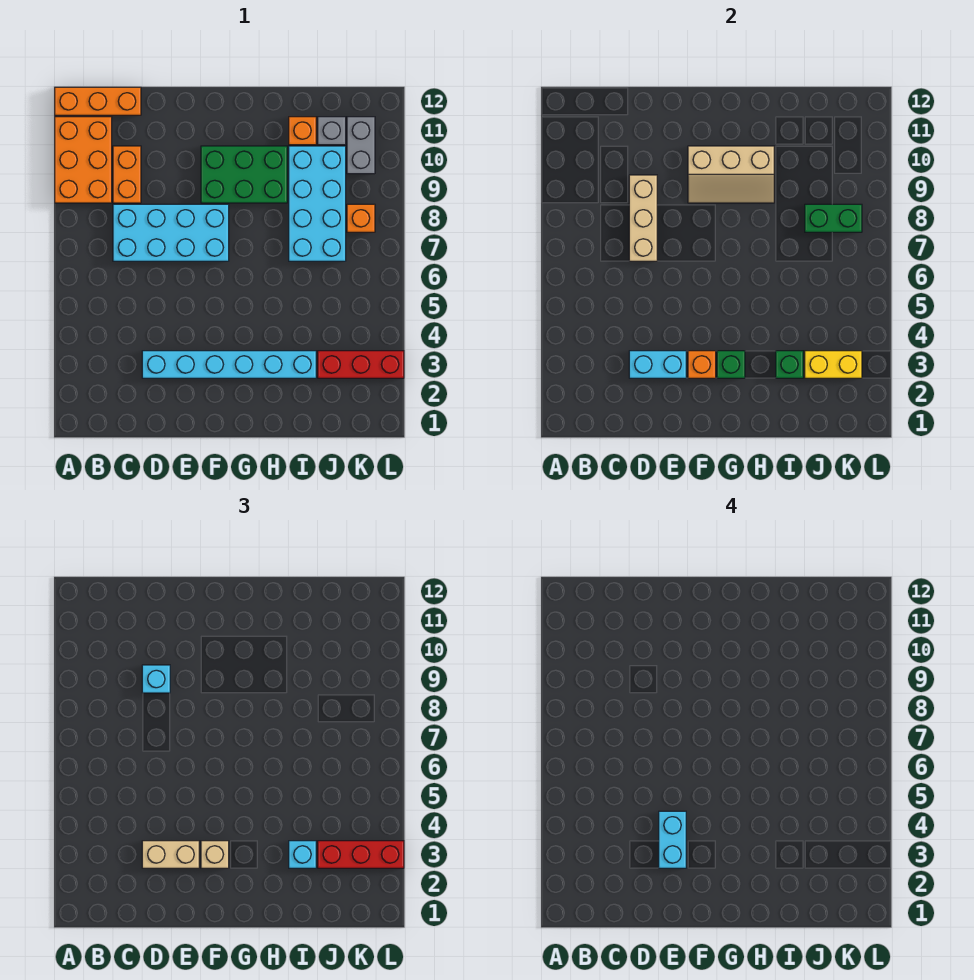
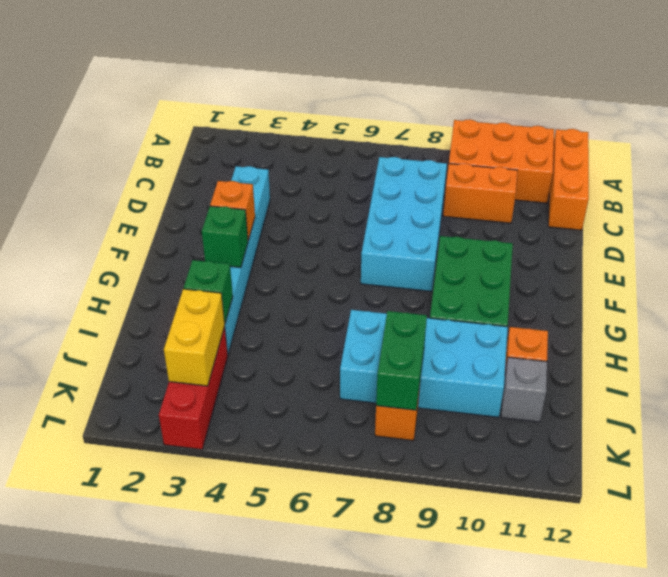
none -> grey 1x2 brick [347,117,375,174]
none -> cyan 1x2 brick [629,351,686,378]
none -> tan 1x3 brick [629,175,657,261]

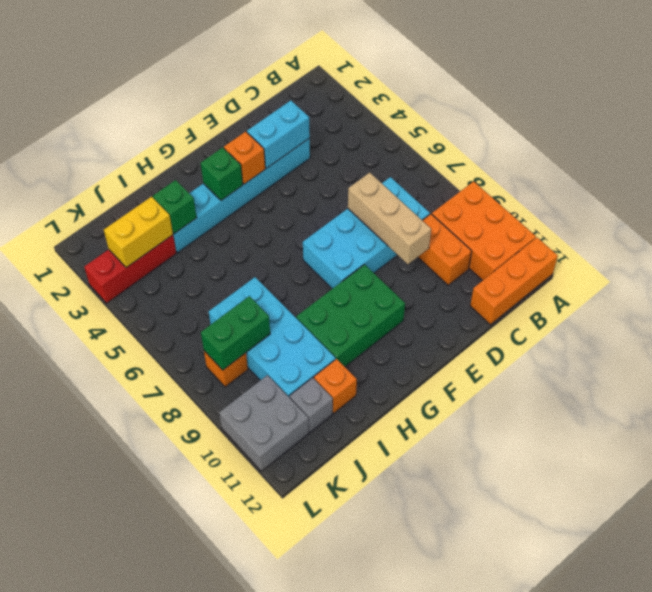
grey 2x2 brick [219,375,309,471] -> grey 1x2 brick [347,117,375,174]
none -> tan 2x3 slope [688,146,774,203]
none -> tan 1x2 brick [142,841,199,868]
none -> cyan 1x1 brick [142,665,170,693]

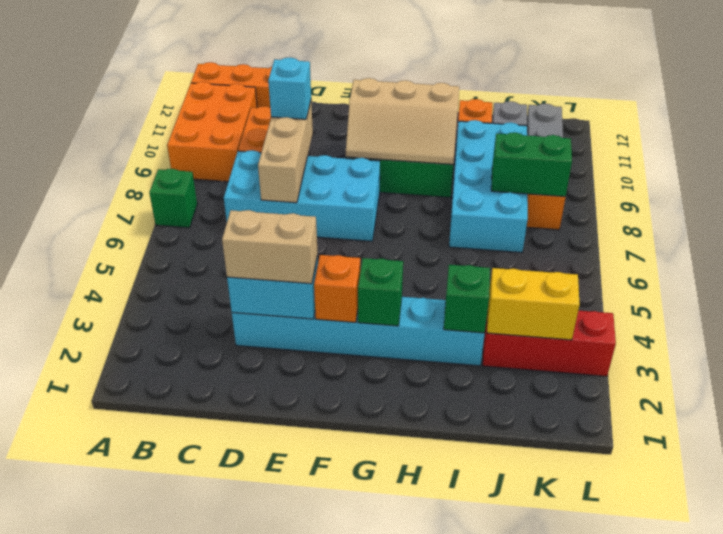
green 1x1 brick [149,169,197,228] -> none
none -> tan 1x1 brick [201,841,229,868]
none -> cyan 1x1 brick [289,841,316,868]
none -> red 1x3 brick [318,841,404,868]

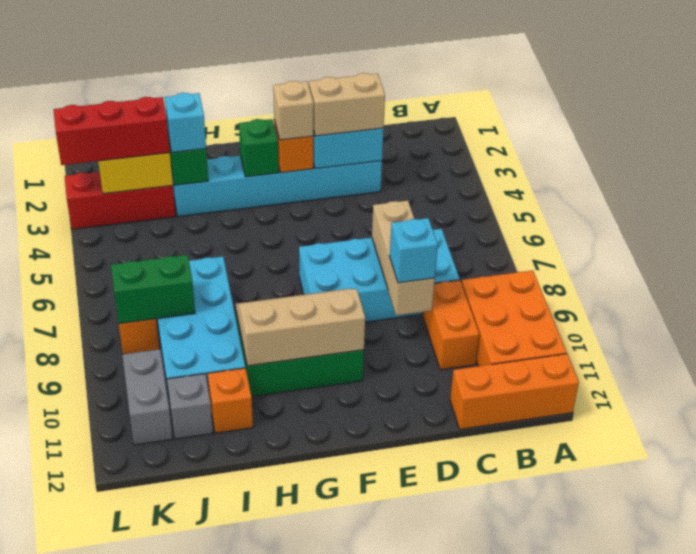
none -> cyan 1x2 brick [659,811,686,868]

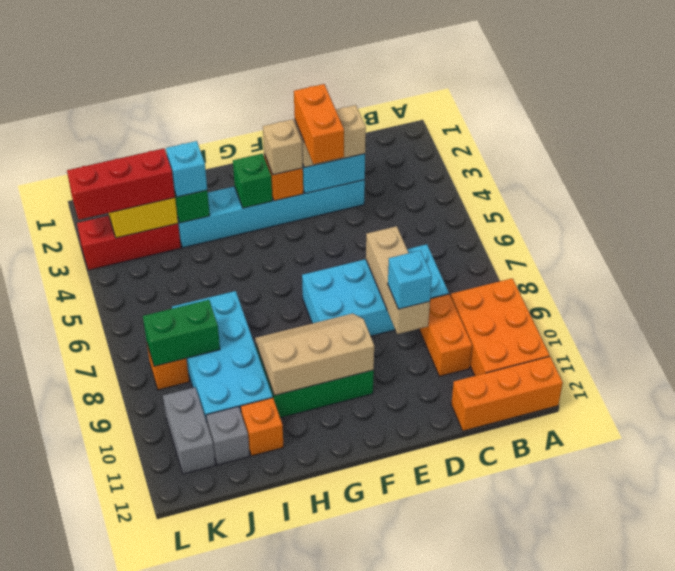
orange 1x2 brick [294,84,344,164] -> cyan 1x2 brick [659,811,686,868]

